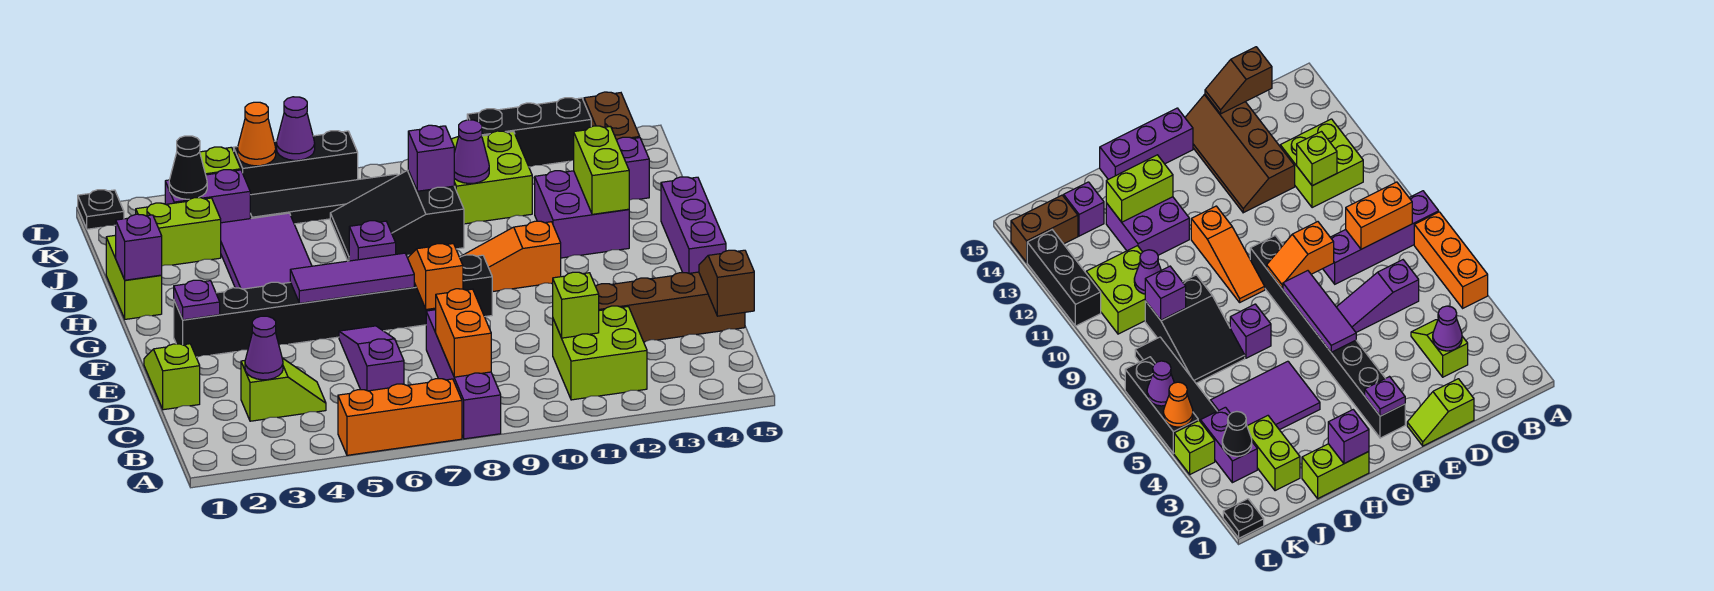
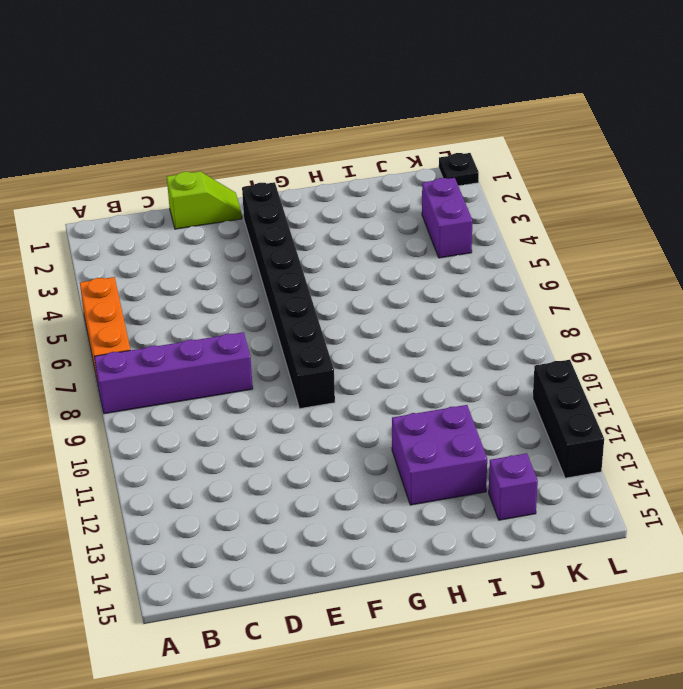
none -> lime 2x2 brick [553,306,647,400]
none -> lime 1x2 slope [241,358,326,421]
none -> purple 1x3 slope [339,326,404,391]
none -> brown 2x4 slope [595,272,745,342]

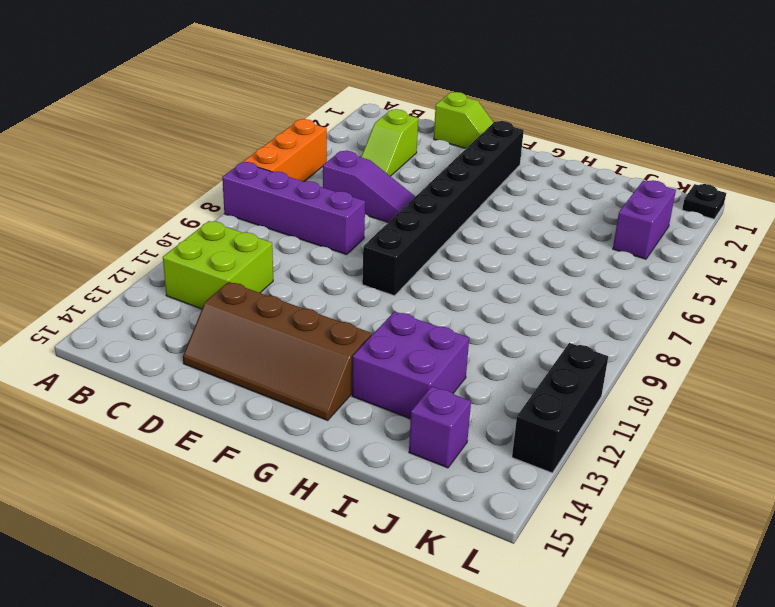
brown 2x4 slope [183,282,372,420] -> brown 2x4 slope turned to [595,272,745,342]
none -> purple 1x3 brick [661,177,726,273]
none -> orange 1x3 slope [460,221,561,292]
none -> lime 1x2 brick [106,235,162,319]
none -> purple 2x3 tile [221,213,312,289]

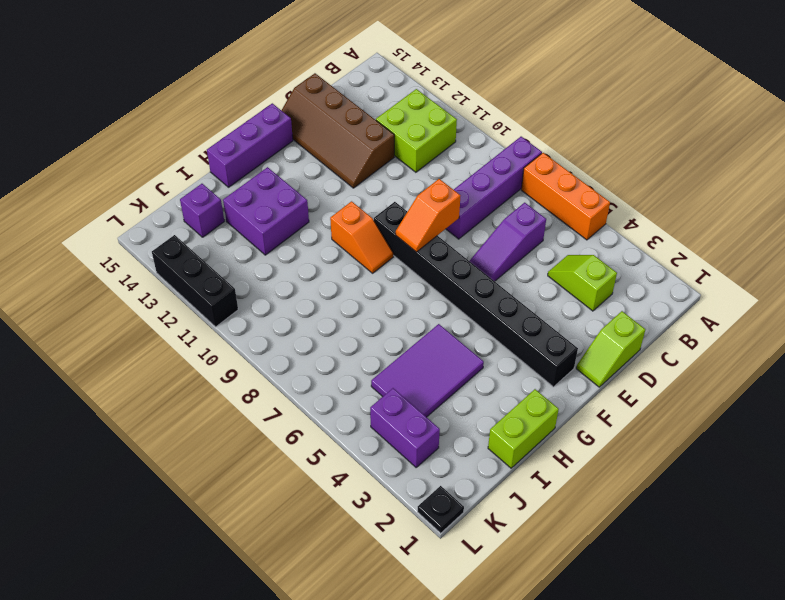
orange 1x2 slope [330,201,393,273] -> orange 1x3 slope [460,221,561,292]
none -> purple 1x1 brick [349,221,396,261]
none -> black 2x3 slope [330,170,464,261]
none -> lime 1x2 brick [136,198,221,266]
none -> lime 2x2 brick [451,131,532,224]

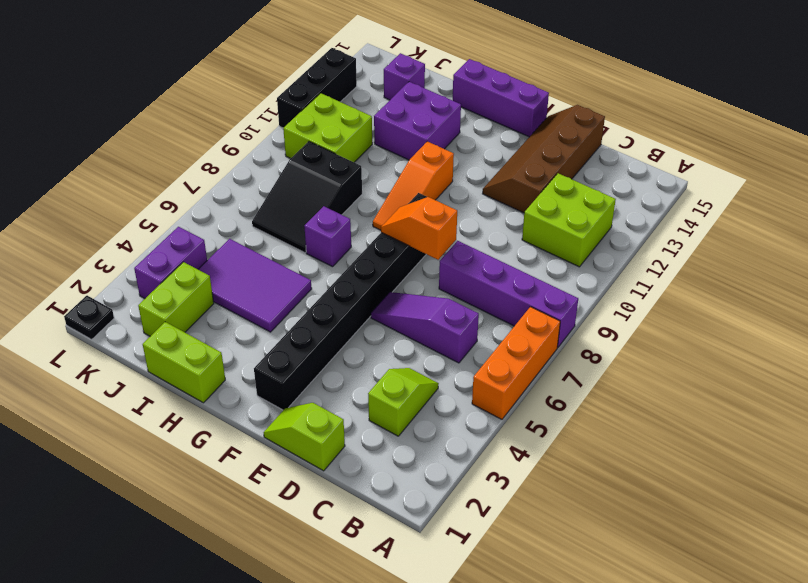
none -> black 1x4 tile [250,174,398,224]
none -> brown 1x2 brick [584,92,640,140]
none -> lime 1x1 brick [200,147,241,175]
none -> black 1x3 brick [234,131,358,195]

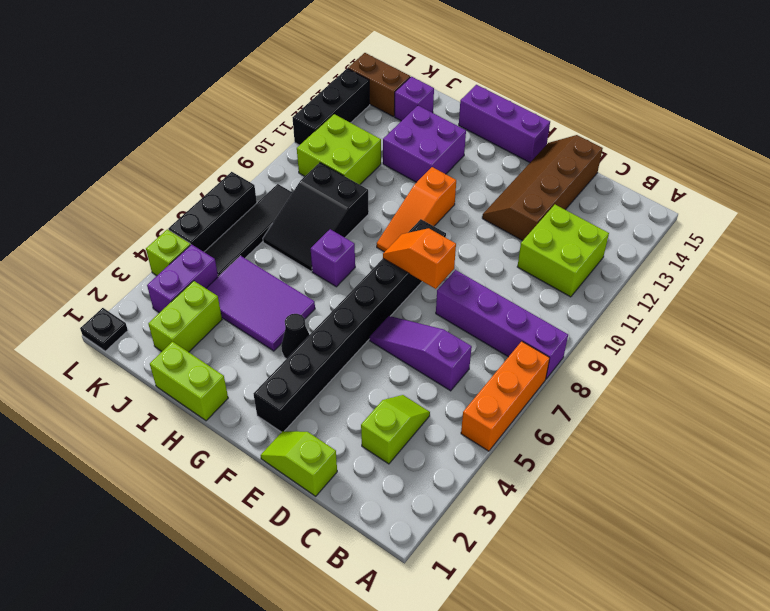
black 1x1 cone [281,314,309,359] -> black 1x1 cone moved to [169,136,207,199]
none -> orange 1x2 brick [436,289,491,377]
none -> purple 1x1 cone [245,316,283,380]
none -> lime 1x1 brick [553,272,599,338]
none -> brown 1x2 slope [699,250,754,316]

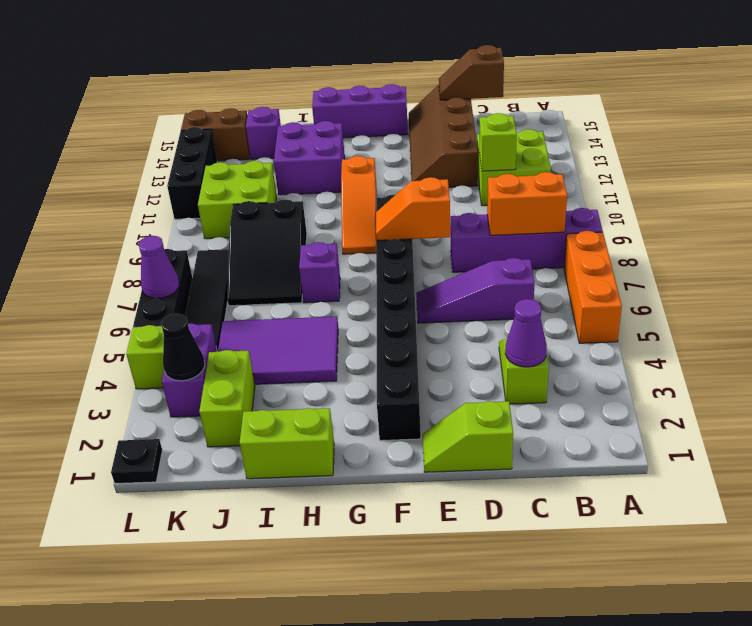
none -> purple 1x1 plate [174,280,220,320]
none -> purple 1x3 tile [290,253,414,303]
none -> purple 1x1 brick [116,214,162,280]
none -> lime 1x2 brick [574,126,629,214]

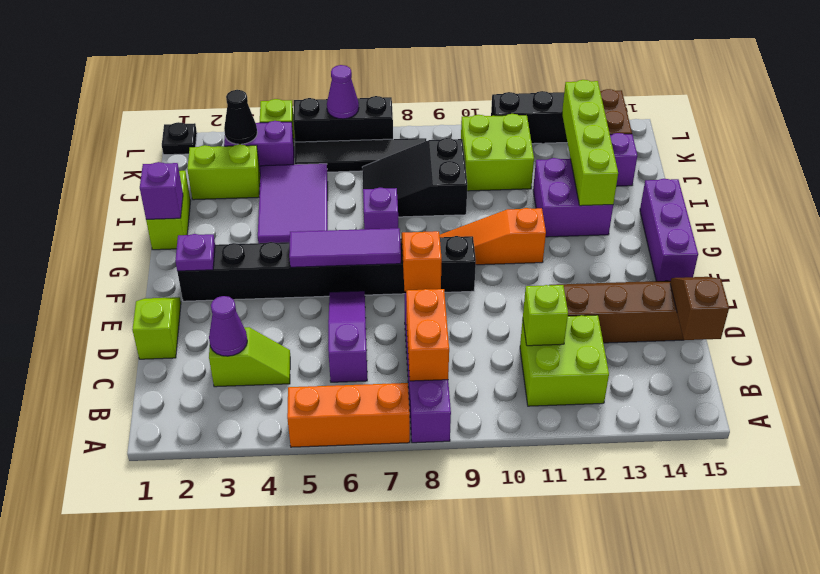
lime 1x4 brick [562,80,618,206] -> lime 1x2 brick [574,126,629,214]
none -> purple 1x1 brick [408,125,454,191]
none -> purple 1x1 cone [454,120,489,183]
none -> orange 1x1 cone [238,102,276,166]

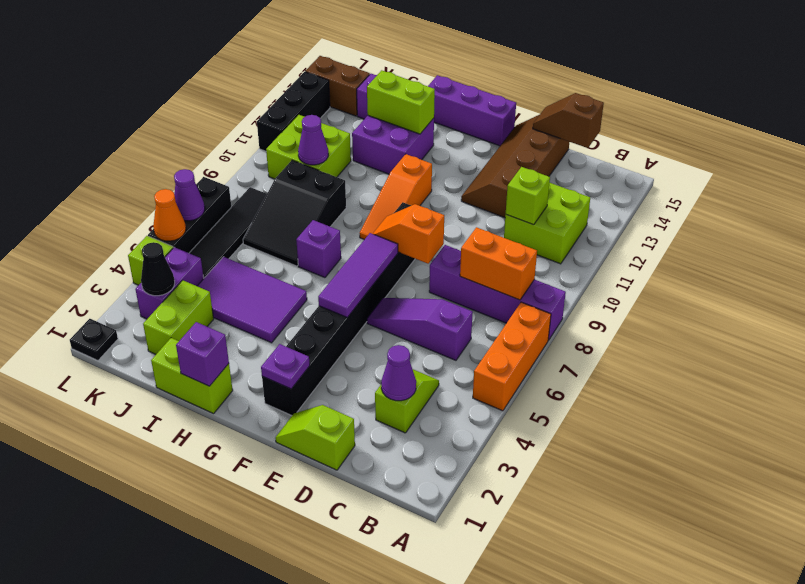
none -> purple 1x1 brick [408,125,454,191]

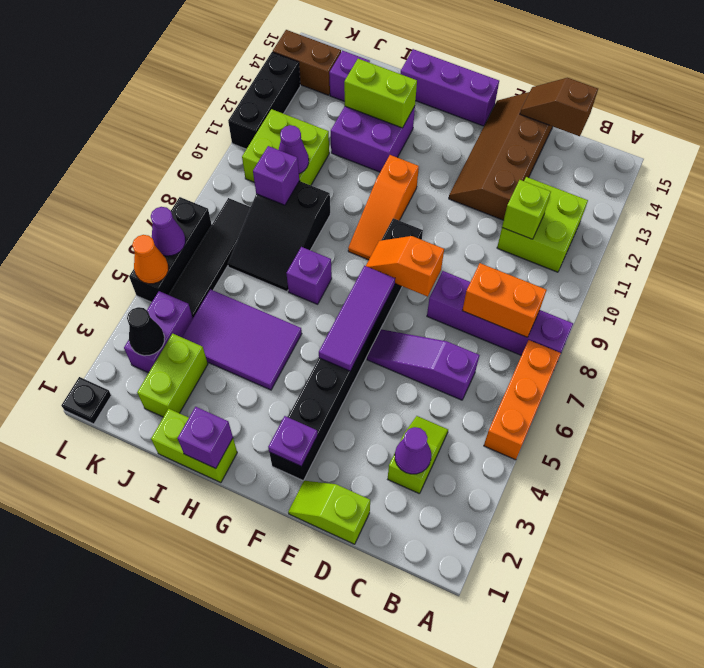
none -> lime 1x1 brick [200,147,241,175]

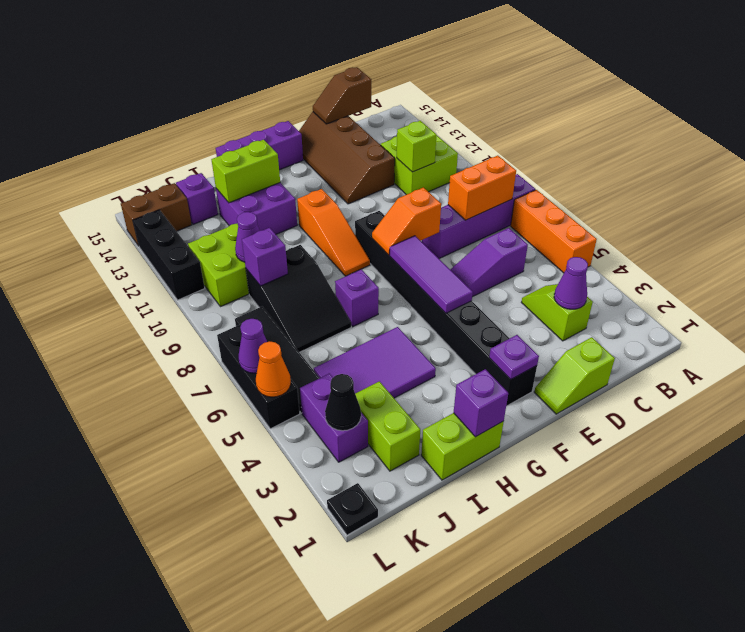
none -> lime 1x1 brick [200,147,241,175]

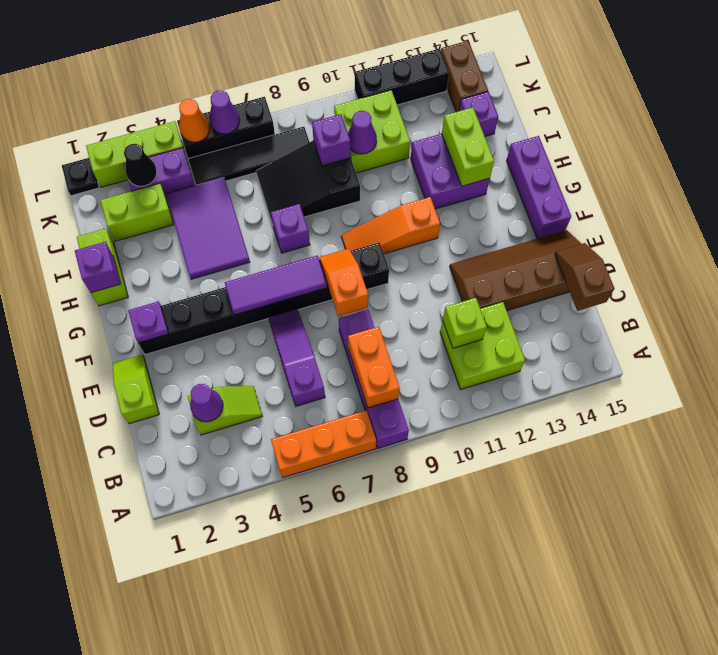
lime 1x3 brick [86,121,183,187] -> lime 1x1 brick [200,147,241,175]

